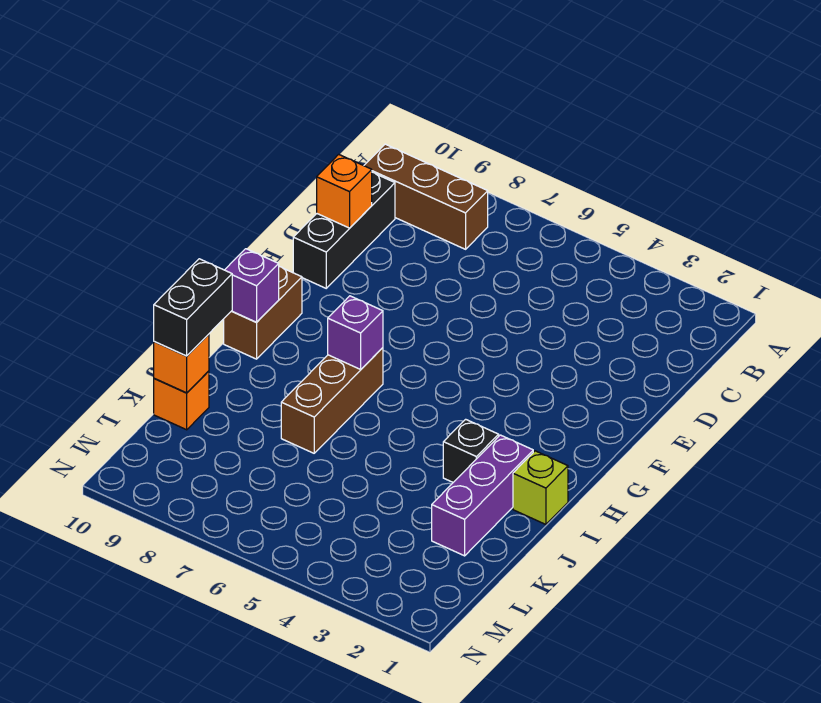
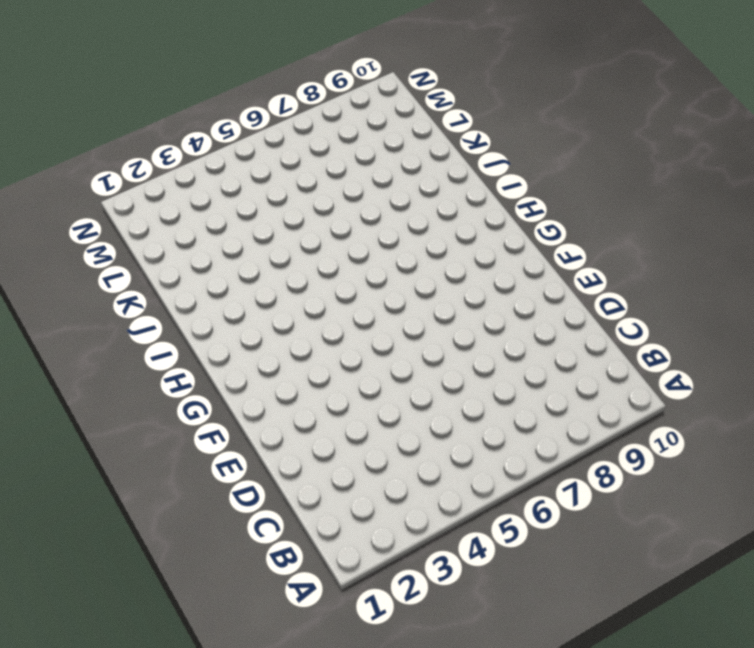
none -> brown 1x3 brick [364,144,488,249]
none -> black 1x3 brick [293,172,395,288]
none -> brown 1x2 brick [224,267,302,359]

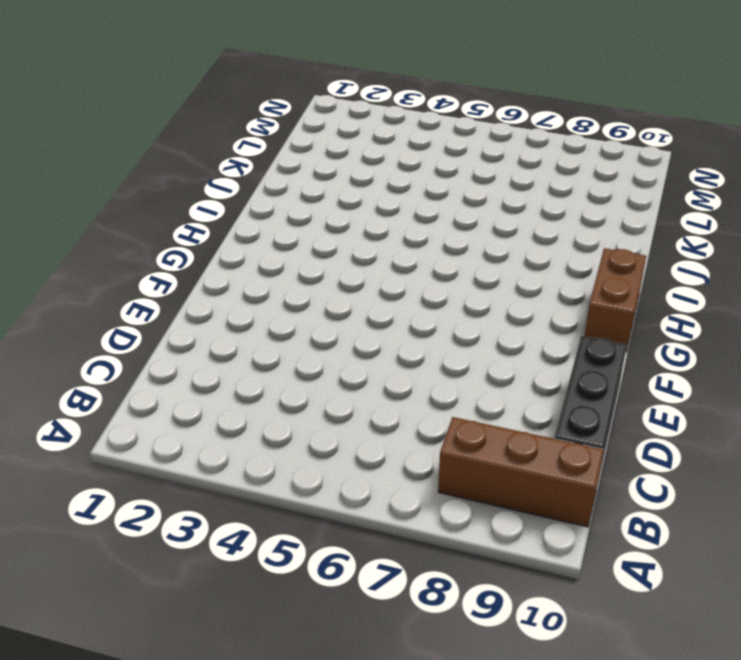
none -> brown 1x3 brick [281,348,383,453]
none -> lime 1x1 brick [513,451,568,524]
none -> purple 1x3 brick [432,435,533,556]

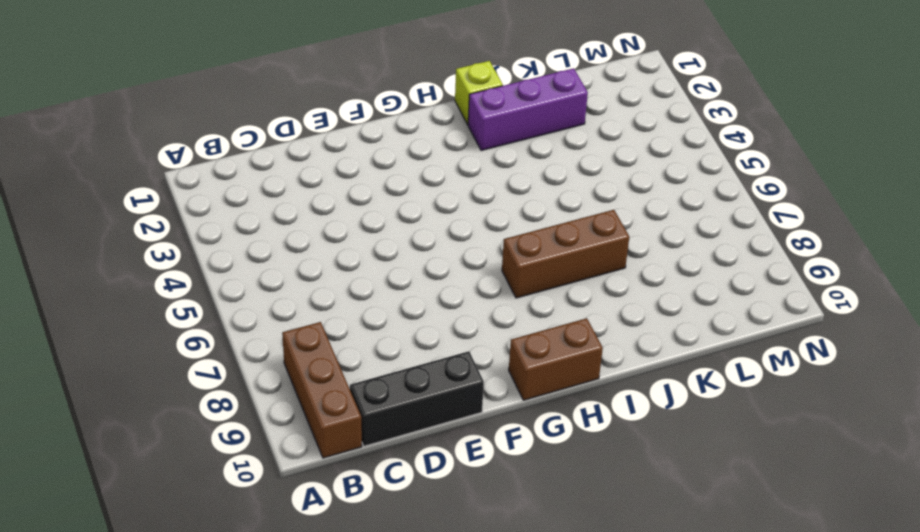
none -> black 1x1 brick [443,419,499,482]
none -> orange 1x1 brick [154,371,209,430]
none -> orange 1x1 brick [317,154,372,228]

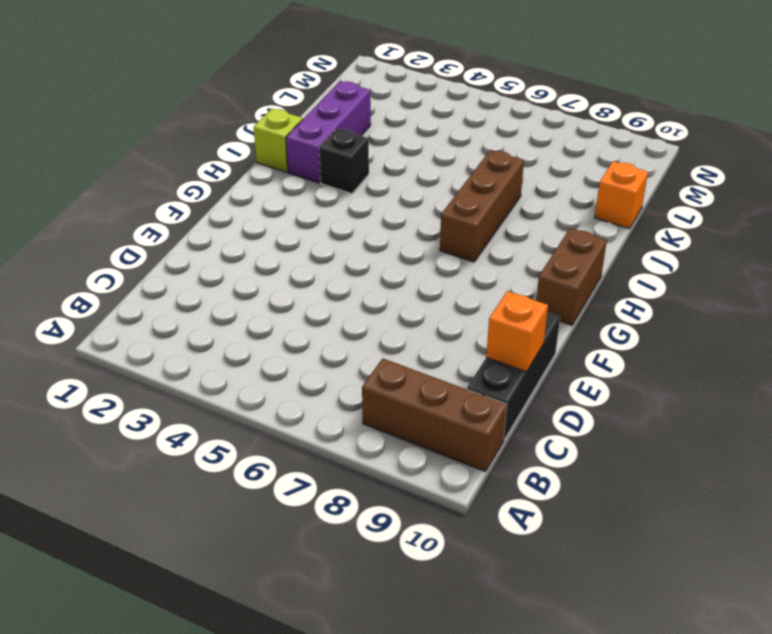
none -> purple 1x1 brick [328,296,383,369]
none -> purple 1x1 brick [225,249,279,322]
none -> orange 1x1 brick [154,334,209,393]

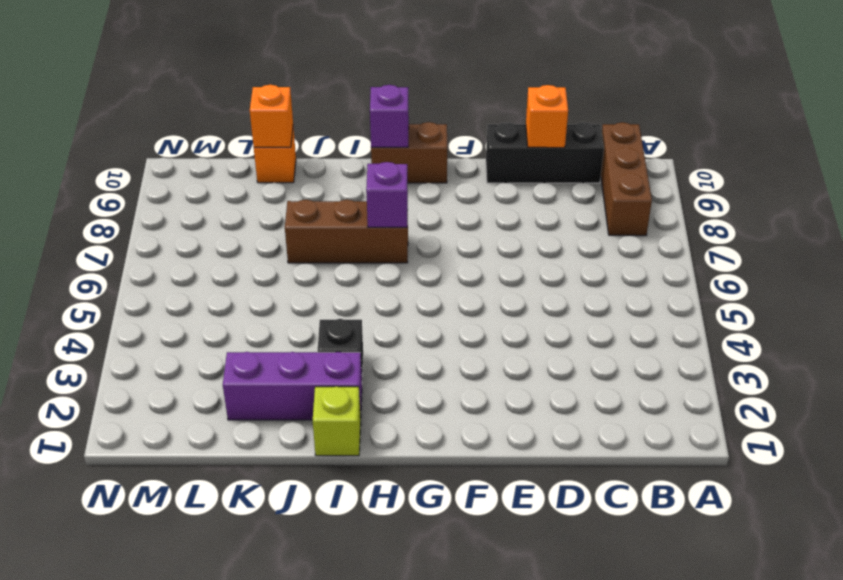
none -> black 1x2 brick [154,259,232,356]

